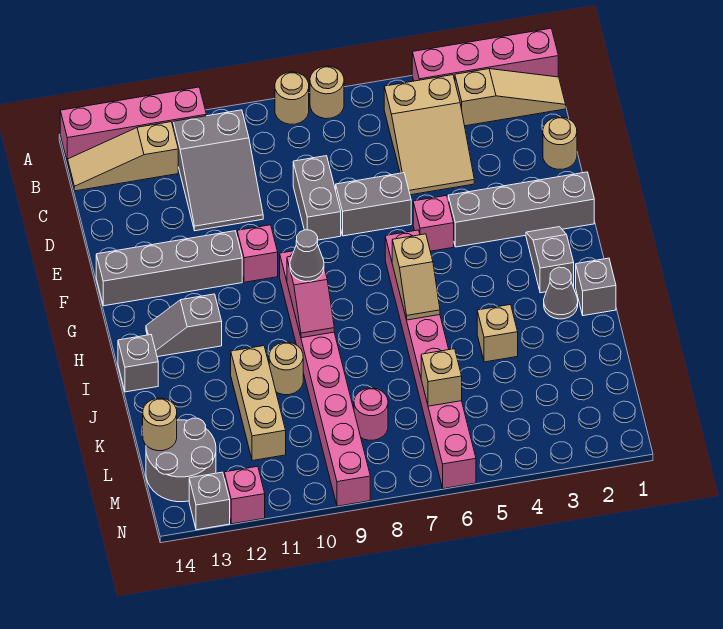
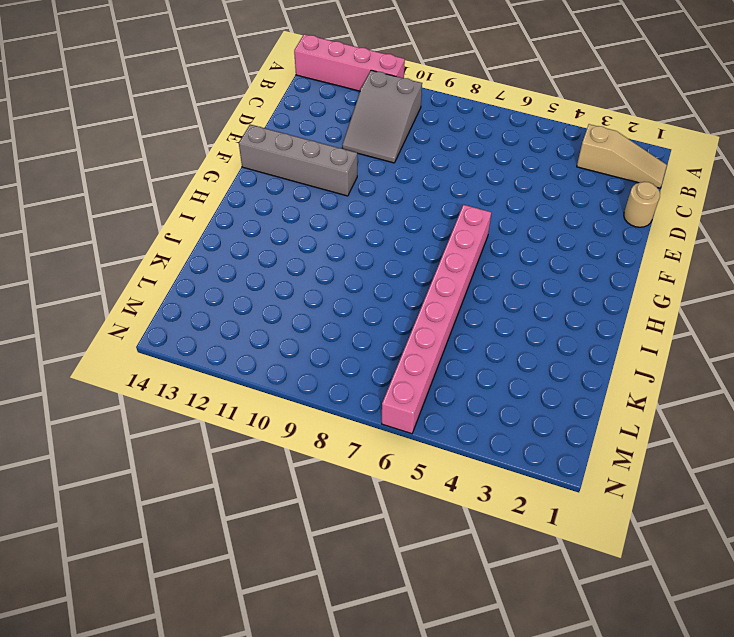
none -> pink 1x4 brick [412,28,558,81]
none -> tan 1x1 round brick [310,66,344,119]
none -> tan 1x1 round brick [275,72,309,124]
none -> tan 2x3 slope [384,75,474,195]

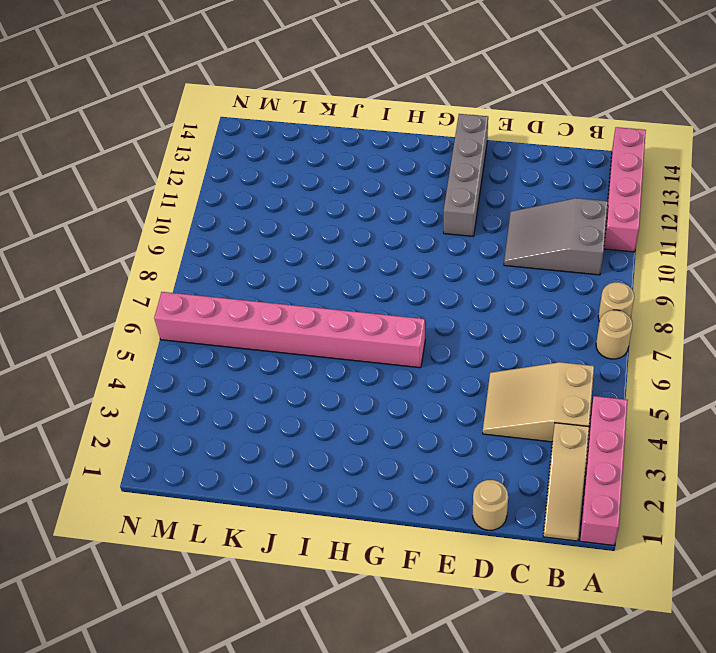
none -> tan 1x3 slope [68,122,178,191]
none -> grey 1x2 brick [293,156,341,240]
none -> grey 1x2 brick [336,173,411,236]
none -> grey 1x4 brick [448,172,594,247]

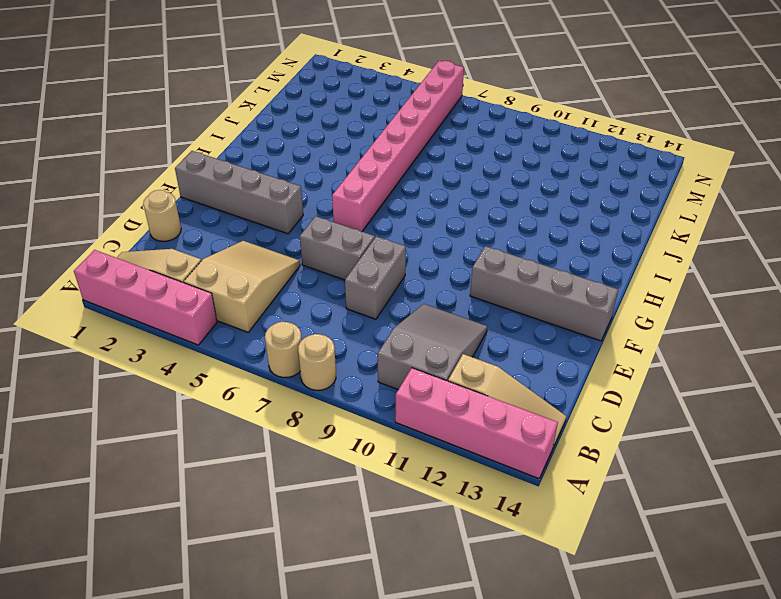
none -> pink 1x1 brick [413,196,454,251]
none -> pink 1x1 brick [237,225,278,282]
none -> grey 1x2 slope [526,227,574,293]
none -> pink 1x8 brick [280,251,370,506]

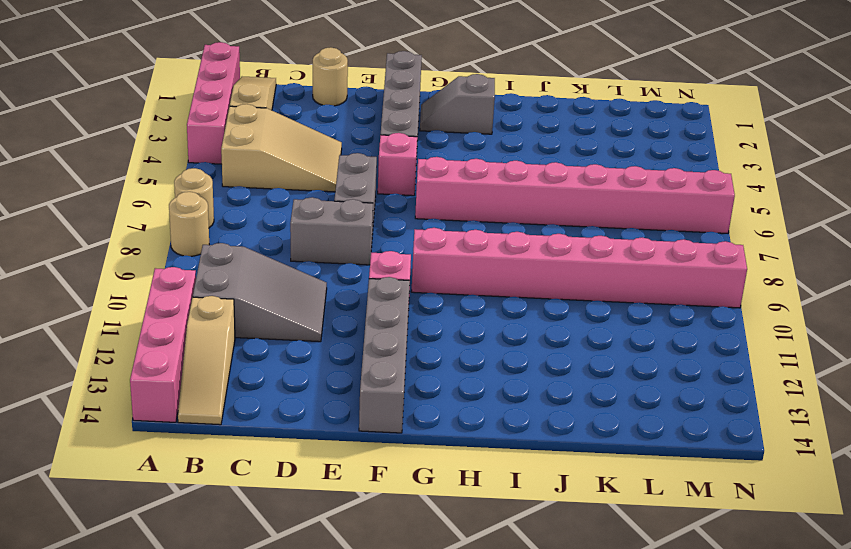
none -> grey 1x2 slope [146,294,222,357]
none -> grey 1x1 brick [576,258,616,316]
none -> grey 1x1 cone [544,267,578,319]
none -> grey 1x1 brick [118,335,158,392]

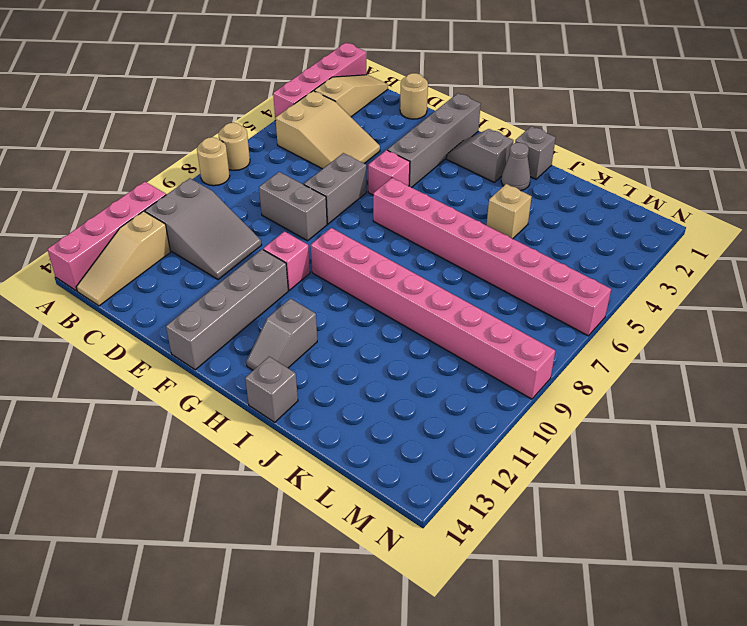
none -> tan 1x1 round brick [269,342,303,395]
none -> tan 1x3 brick [231,346,286,461]
none -> pink 1x1 round brick [354,388,388,440]
none -> grey 2x2 round brick [146,418,216,502]

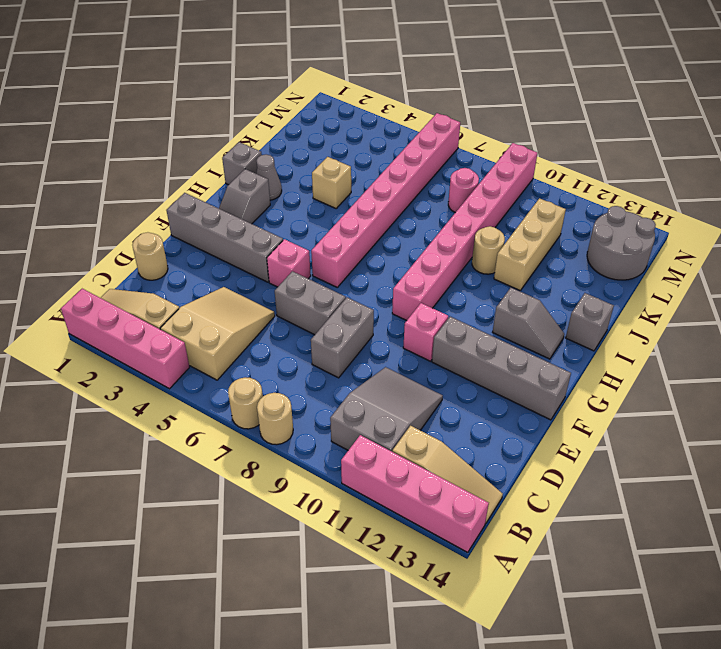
none -> pink 1x1 brick [224,466,265,524]
none -> grey 1x1 brick [189,472,230,530]
none -> tan 1x2 slope [392,234,440,320]
none -> pink 1x2 slope [287,256,334,338]

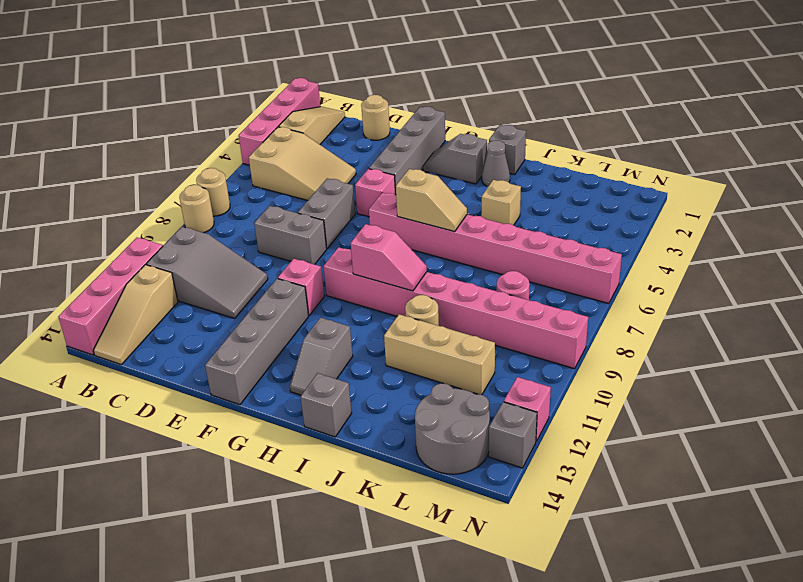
none -> tan 1x1 brick [421,349,462,406]
none -> tan 1x1 round brick [143,398,177,451]
none -> grey 1x1 cone [290,230,324,282]

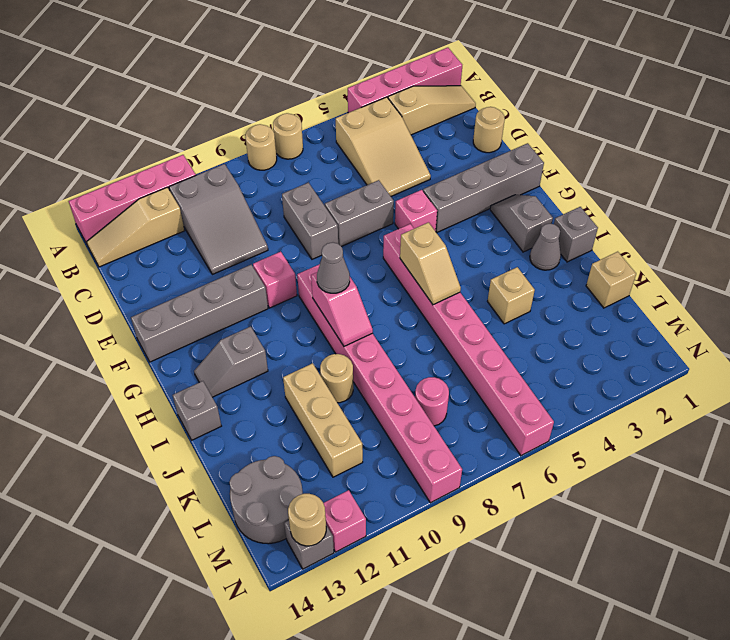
tan 1x1 brick [586,252,636,308] -> tan 1x1 brick moved to [421,349,462,406]
tan 1x1 round brick [288,494,326,546] -> tan 1x1 round brick moved to [143,398,177,451]

